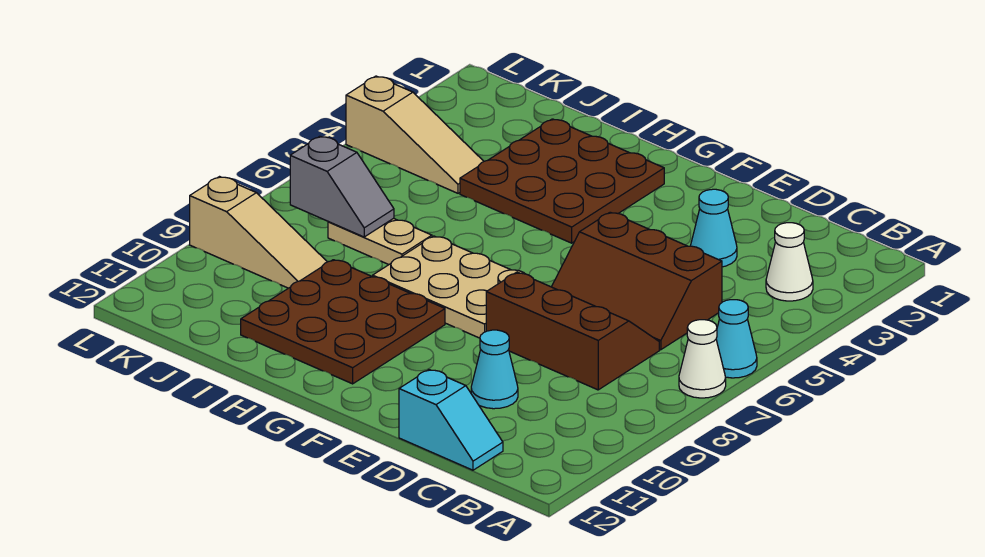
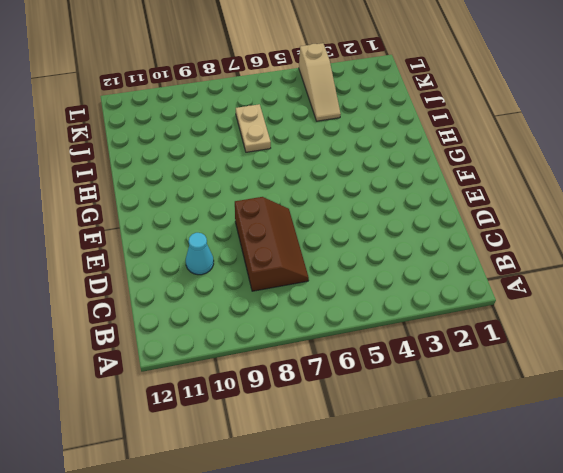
none -> cyan 1x1 cone [716,300,757,378]
none -> white 1x1 cone [679,320,726,398]
none -> white 1x1 cone [766,223,813,301]

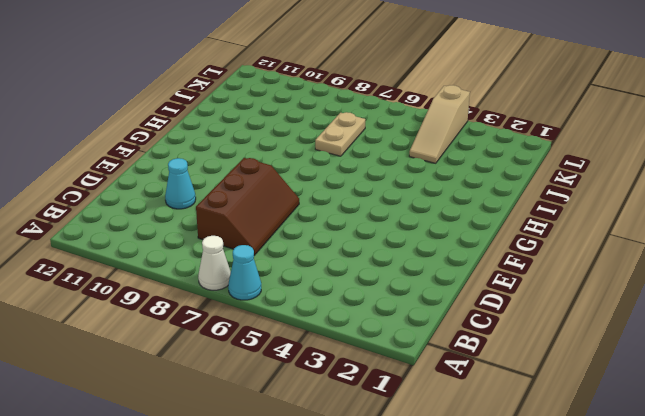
none -> white 1x1 cone [766,223,813,301]
none -> brown 2x3 slope [552,212,722,350]
none -> cyan 1x2 slope [399,370,503,470]

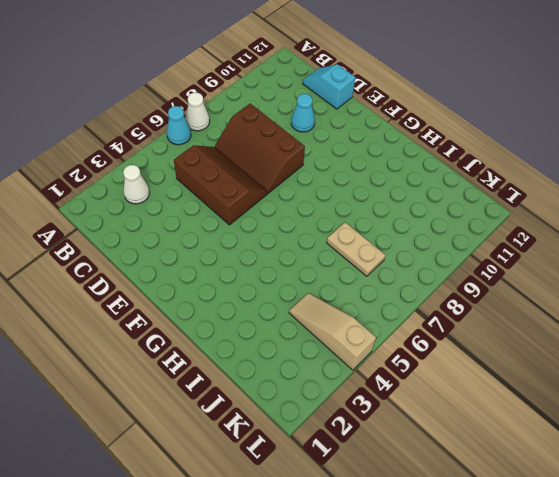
none -> cyan 1x1 cone [691,189,737,267]
none -> tan 2x3 plate [373,236,525,338]
none -> brown 3x3 plate [460,119,664,243]

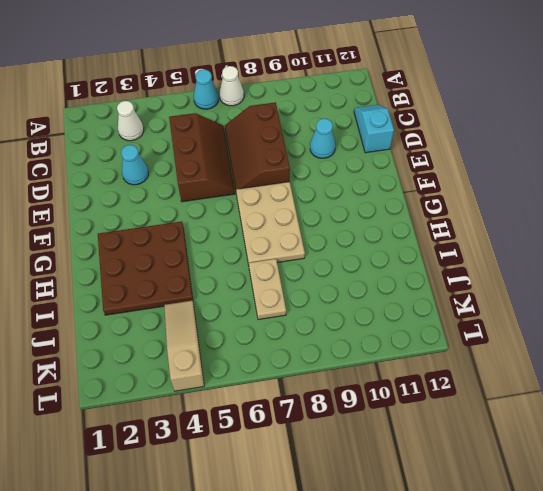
none -> brown 3x3 plate [241,260,445,384]
none -> tan 1x3 slope [190,177,327,288]
none -> grey 1x2 slope [290,136,394,237]

